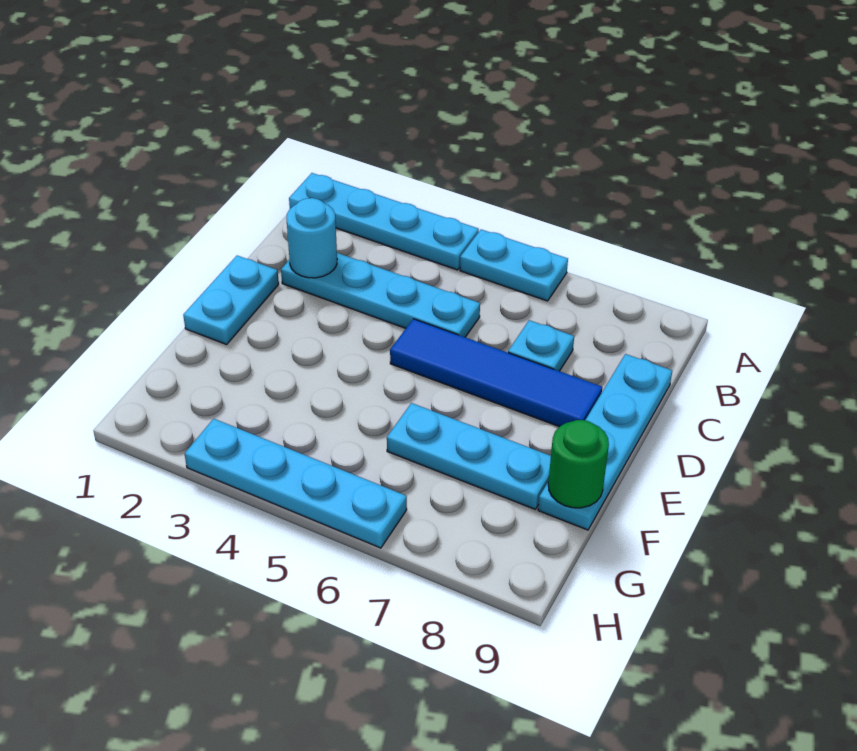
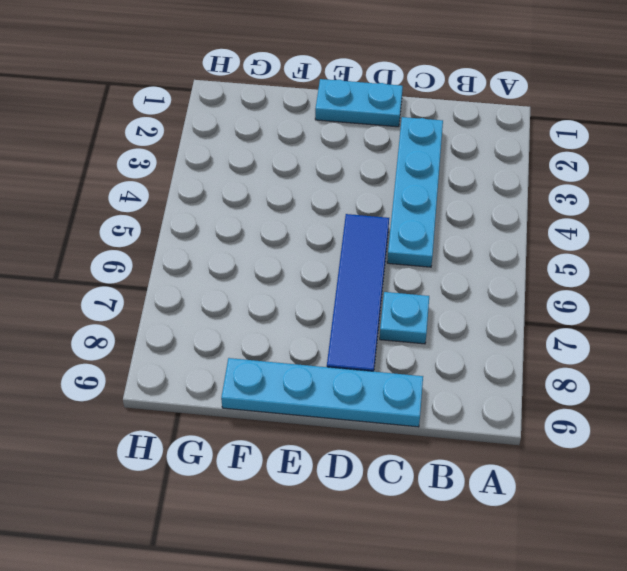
none -> cyan 1x4 plate [289,173,479,270]
none -> cyan 1x2 plate [460,229,568,301]

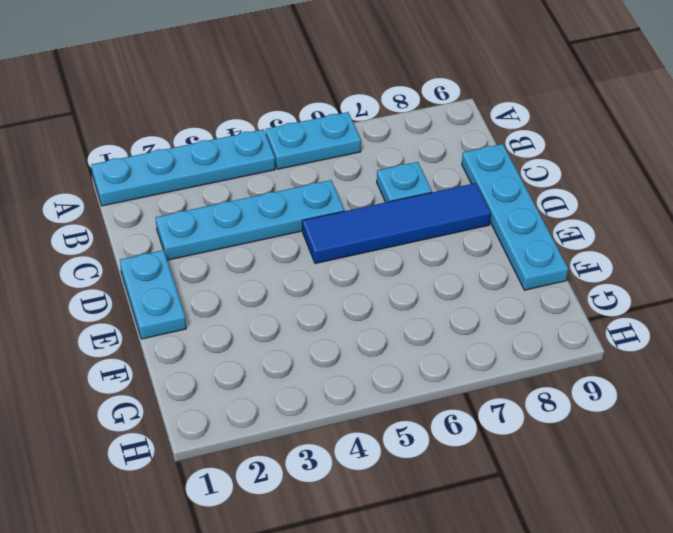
none -> cyan 1x3 plate [387,403,551,509]
none -> cyan 1x4 plate [185,419,407,548]

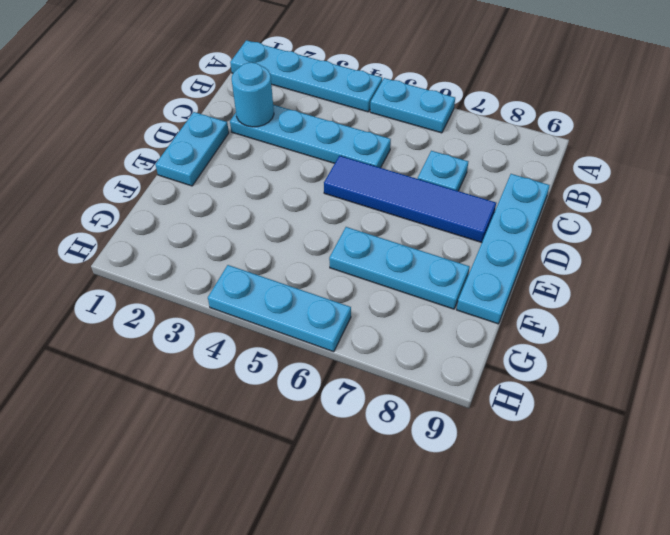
cyan 1x3 plate [208,265,351,352] -> cyan 1x4 plate [185,419,407,548]
none -> green 1x1 round brick [548,420,609,508]

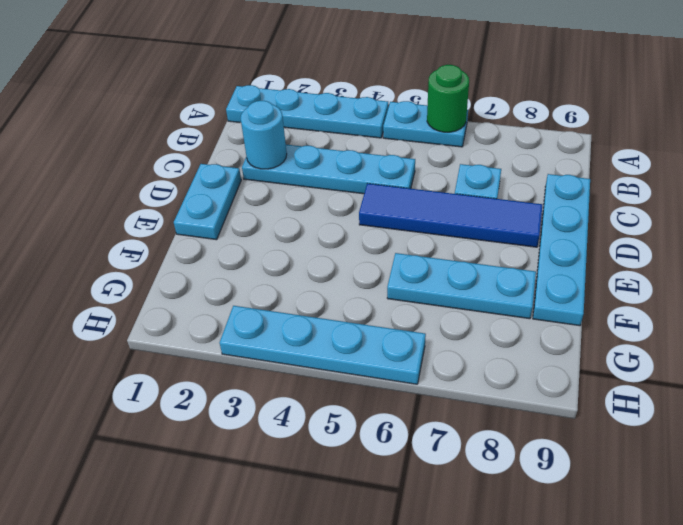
green 1x1 round brick [427,65,469,132] -> green 1x1 round brick moved to [548,420,609,508]

